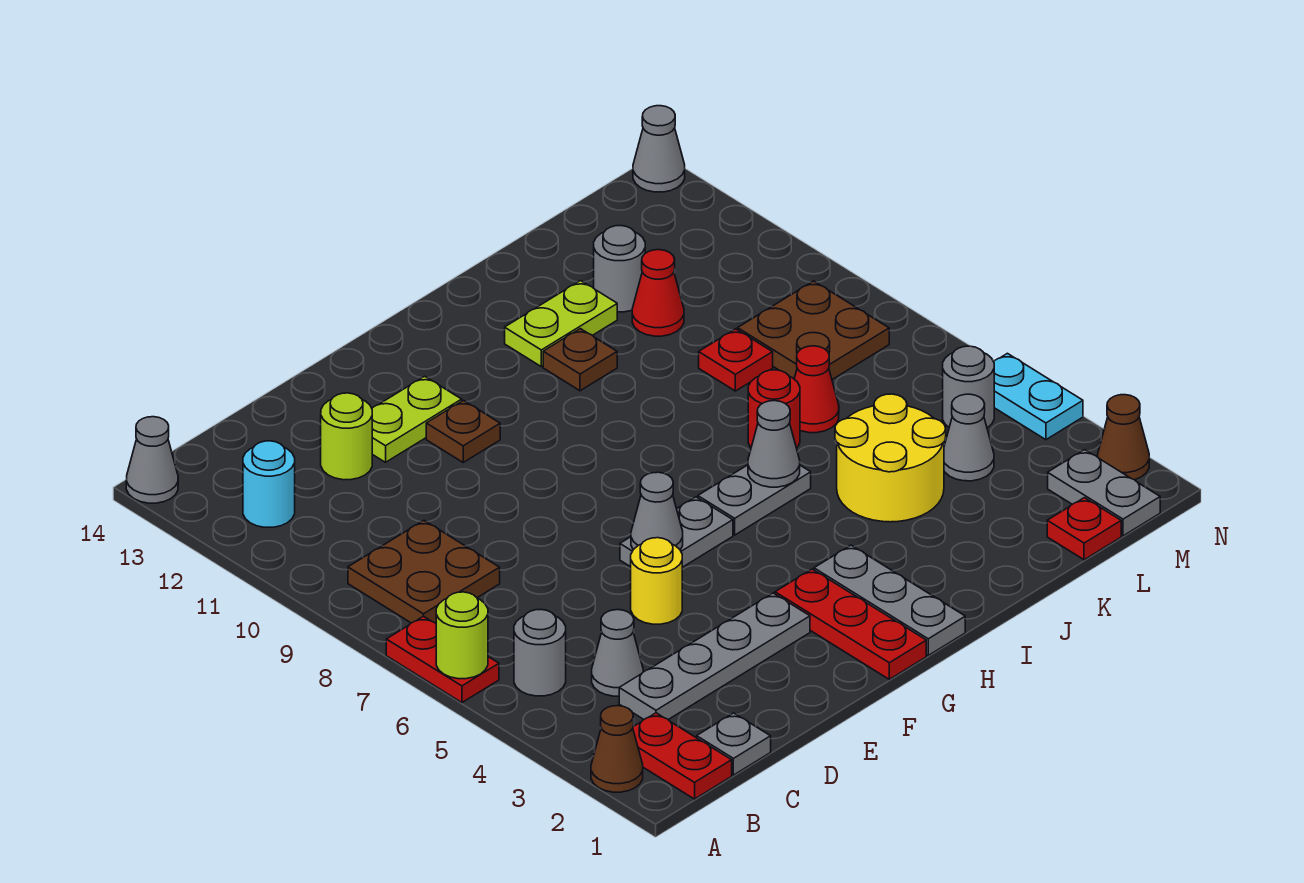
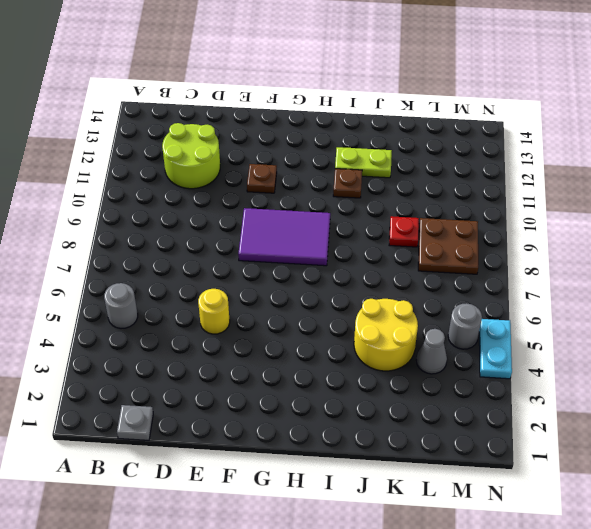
lime 2x2 round brick [162,123,220,189] -> lime 1x1 round brick [321,393,372,480]
purple 2x3 tile [238,208,330,266] -> none
none -> brown 1x1 cone [591,706,643,792]
none -> red 1x2 plate [386,616,499,703]
none -> grey 1x1 cone [126,417,178,503]
none -> red 1x2 plate [633,713,732,799]

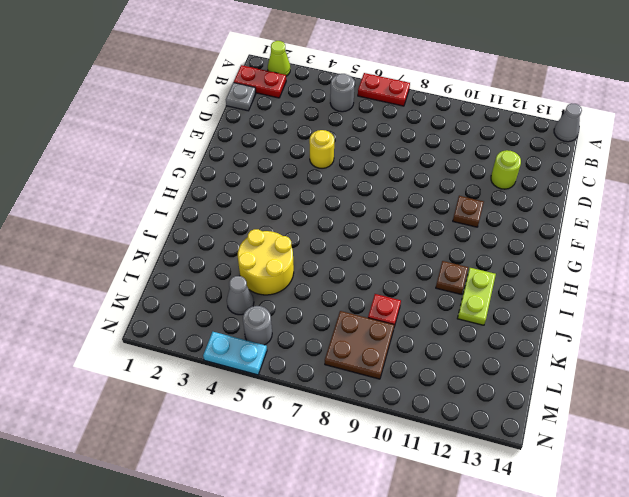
lime 1x1 cone [268,41,290,76] -> brown 1x1 cone [591,706,643,792]
none -> brown 2x2 plate [348,521,500,623]
none -> cyan 1x1 round brick [243,441,295,527]
none -> grey 1x4 plate [619,593,810,720]
none -> grey 1x1 cone [592,610,643,696]

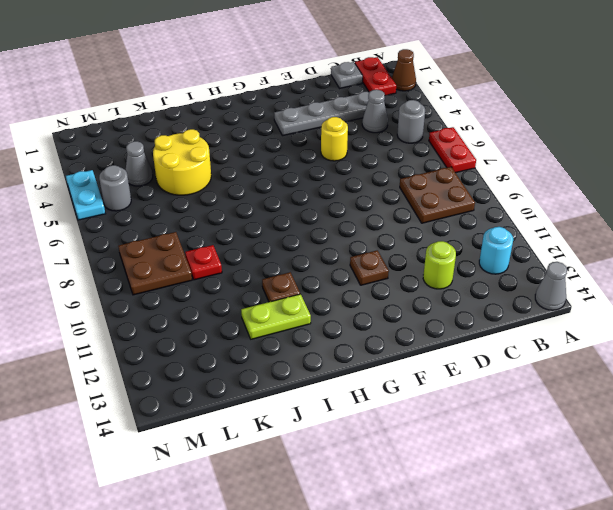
none -> lime 1x2 plate [372,376,462,462]
none -> grey 1x2 plate [620,497,733,567]
none -> red 1x3 plate [775,569,926,679]
none -> grey 1x3 plate [814,545,965,655]

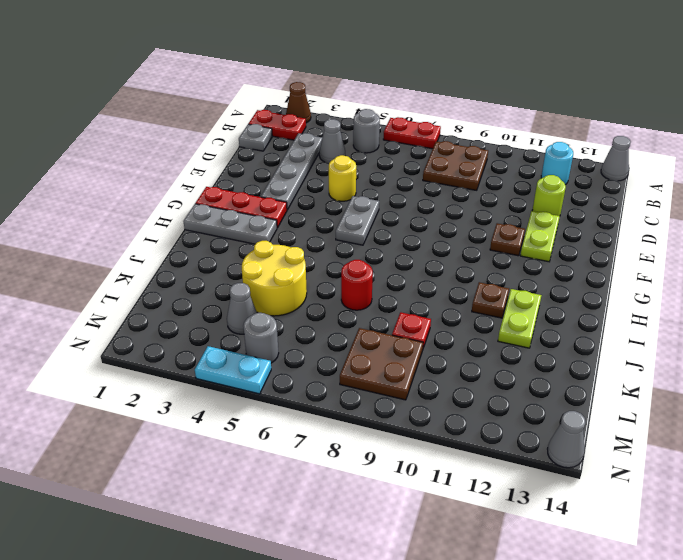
none -> grey 1x2 plate [698,465,811,535]
none -> red 1x1 cone [794,346,839,433]
none -> red 1x1 cone [632,250,684,336]
none -> grey 1x1 round brick [594,226,645,312]

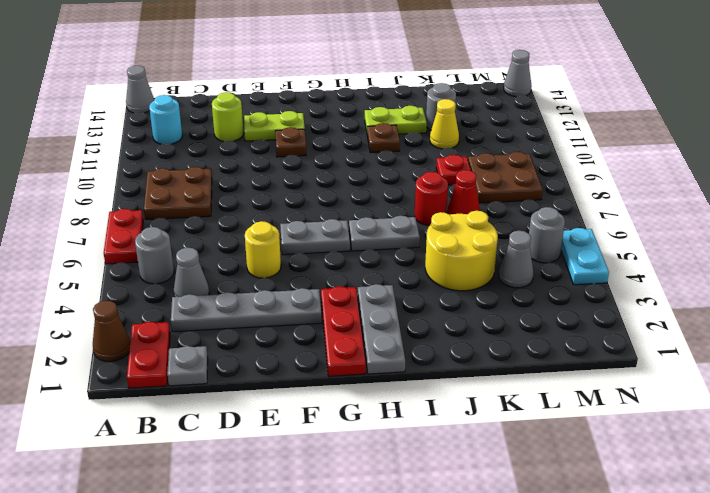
yellow 1x1 cone [430,99,459,149] -> red 1x1 cone [632,250,684,336]
none -> red 1x1 plate [1047,498,1121,560]
none -> grey 1x2 plate [1048,450,1160,536]
none -> brown 1x1 cone [1098,395,1149,480]
none -> lime 1x1 round brick [436,592,488,679]

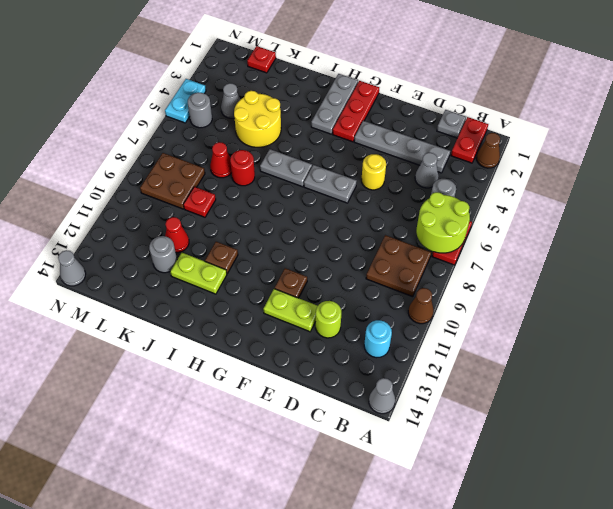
lime 2x2 round brick [416,192,470,253] -> lime 1x1 round brick [436,592,488,679]
brown 1x1 cone [408,288,434,324] -> brown 1x1 cone moved to [1098,395,1149,480]
none -> grey 1x2 plate [1048,450,1160,536]
none -> grey 1x1 cone [631,472,683,550]
none -> grey 1x1 cone [748,401,800,487]

